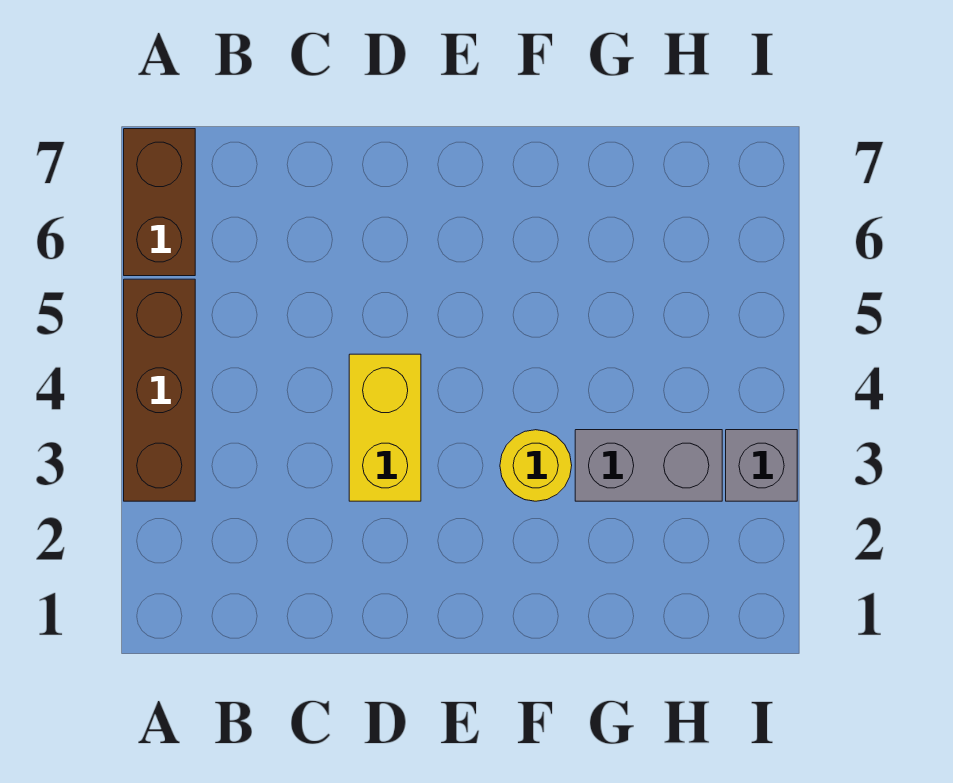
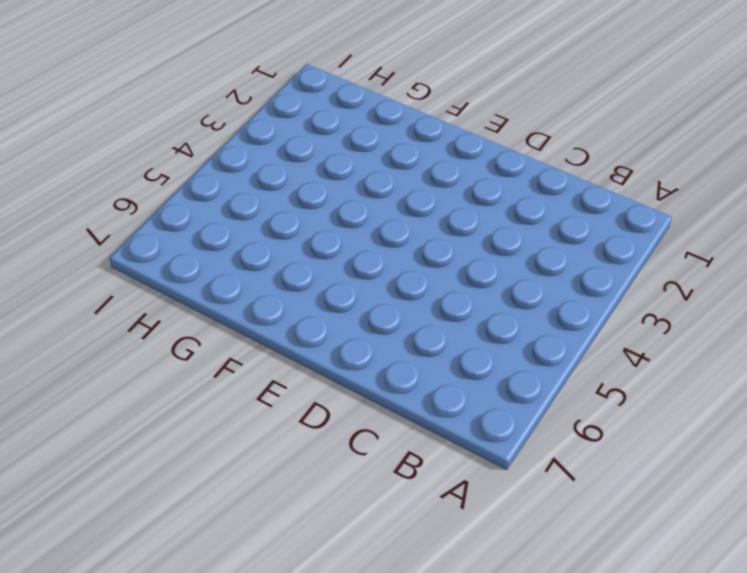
none -> brown 1x3 brick [124,279,195,501]
none -> brown 1x2 brick [124,129,195,276]

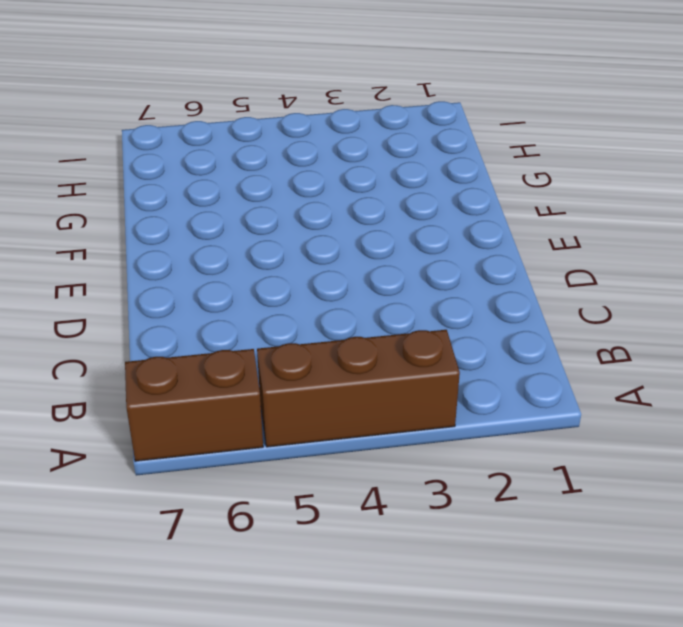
none -> yellow 1x2 brick [349,354,421,501]
none -> yellow 1x1 round brick [500,430,572,501]

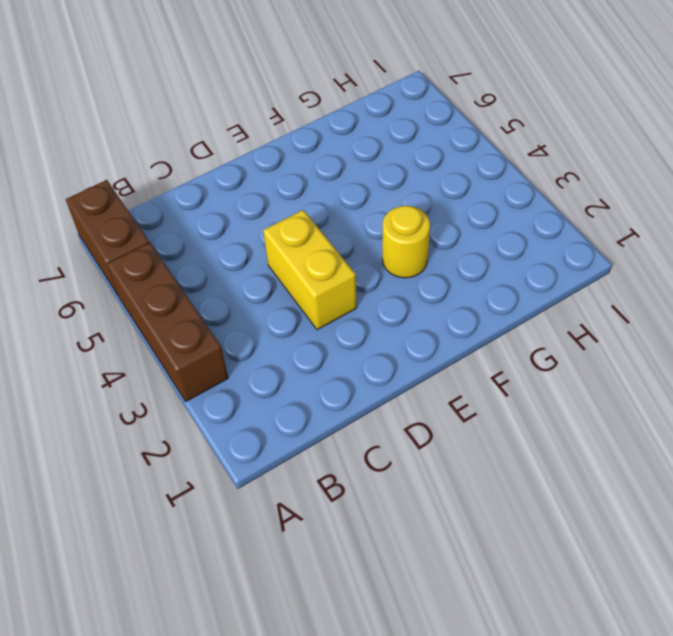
none -> grey 1x2 brick [575,430,722,501]
none -> grey 1x1 brick [726,430,797,501]

